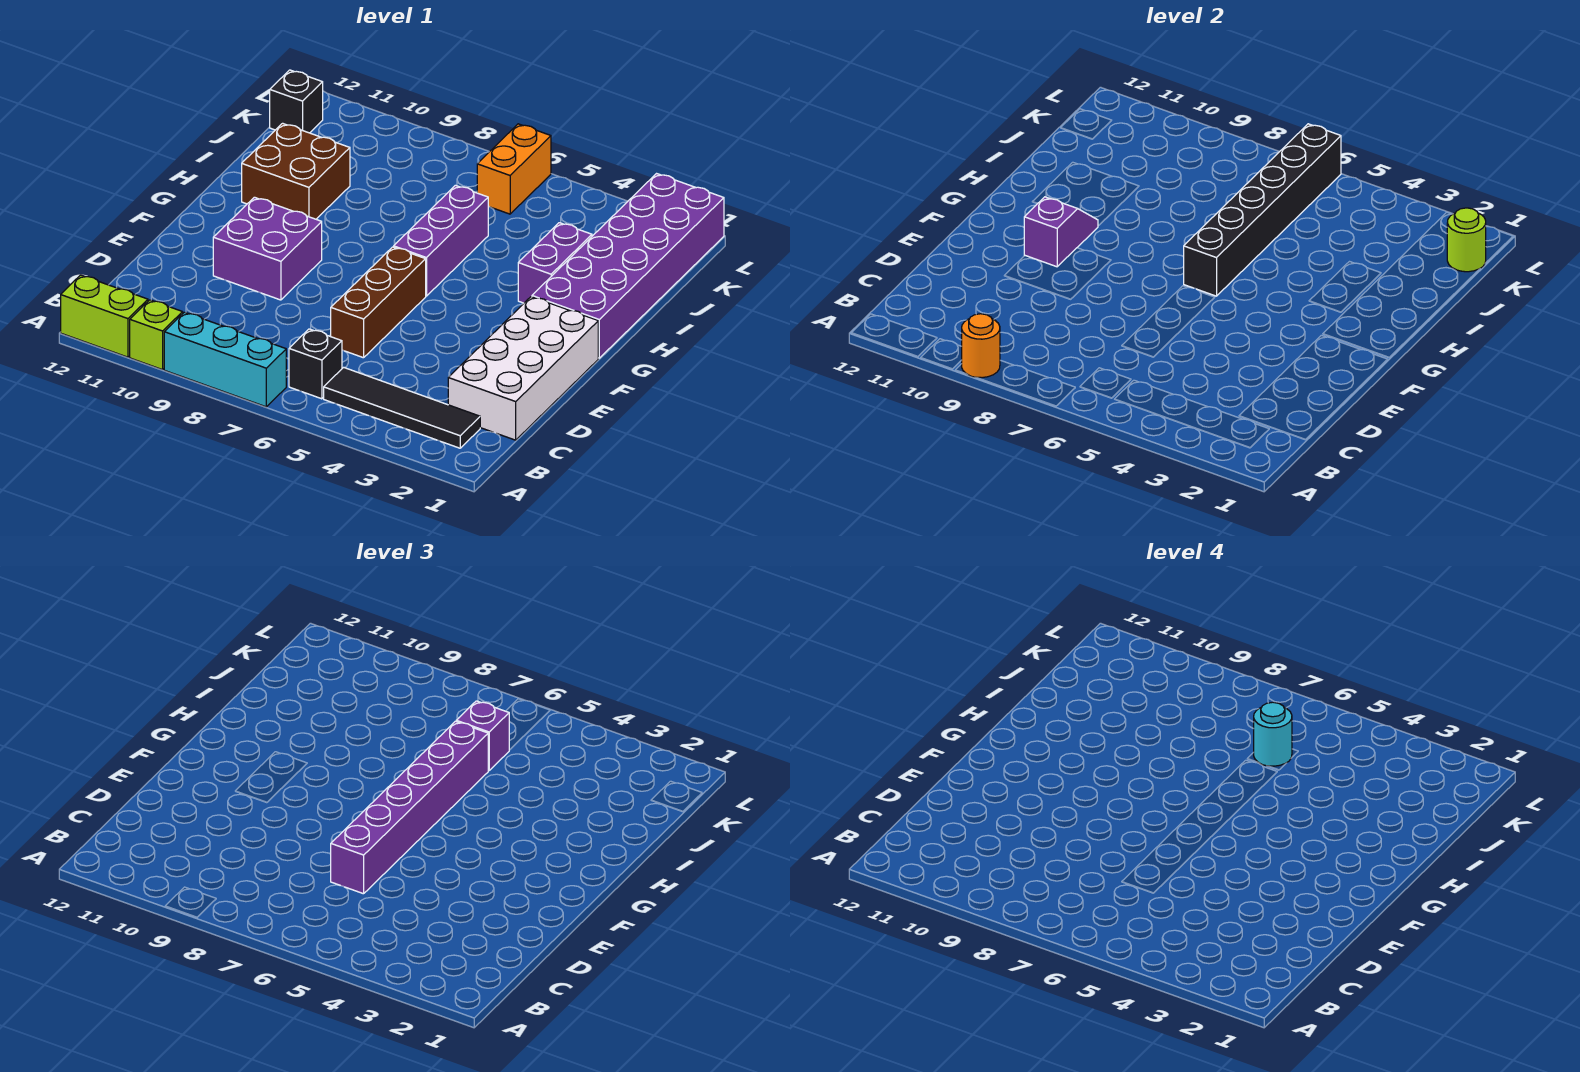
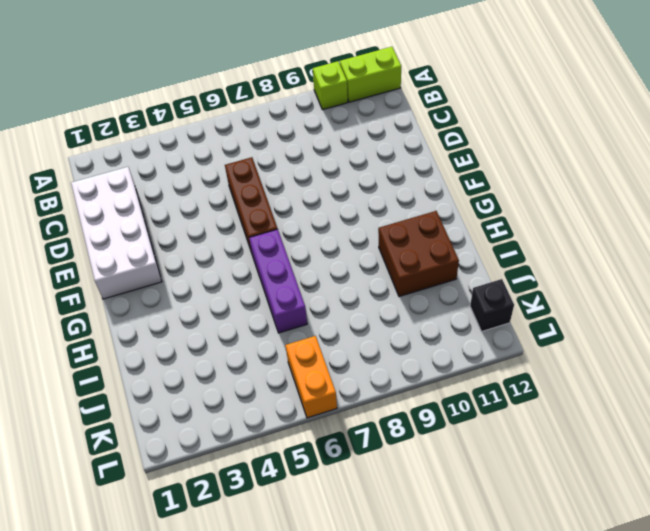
none -> cyan 1x3 brick [164,312,286,407]
none -> black 1x4 tile [324,367,480,448]
none -> black 1x1 brick [289,329,342,399]

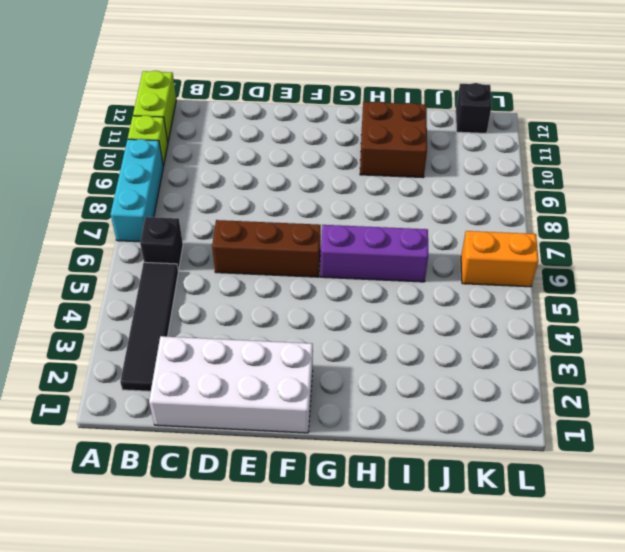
none -> purple 2x2 brick [213,197,322,300]
none -> purple 2x6 brick [532,174,724,358]
none -> purple 1x2 brick [518,223,592,303]

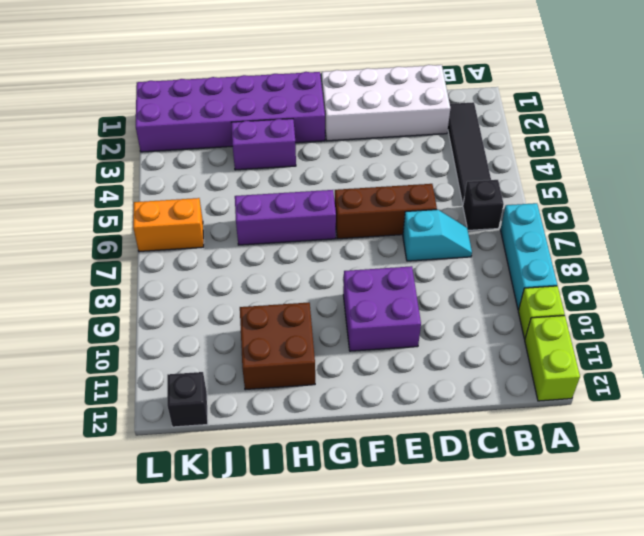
cyan 1x2 slope [403,210,472,261] -> none
none -> orange 1x1 round brick [962,314,1000,378]
none -> purple 1x2 slope [1024,197,1098,267]
none -> black 1x6 brick [1184,124,1341,296]

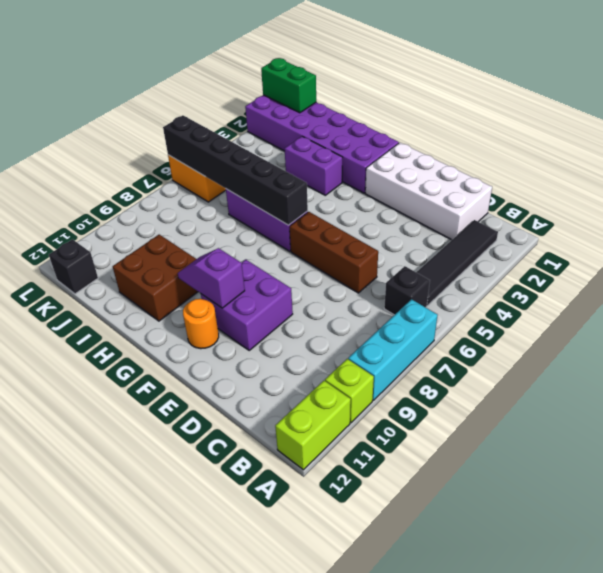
orange 1x1 round brick [183,299,219,349] -> orange 1x1 round brick moved to [962,314,1000,378]
green 1x2 brick [261,58,316,113] -> lime 1x1 round brick [1447,208,1486,272]
none -> purple 1x6 brick [331,721,488,894]
none -> purple 1x1 brick [456,701,509,771]
none -> cyan 1x1 round brick [1254,702,1292,766]

